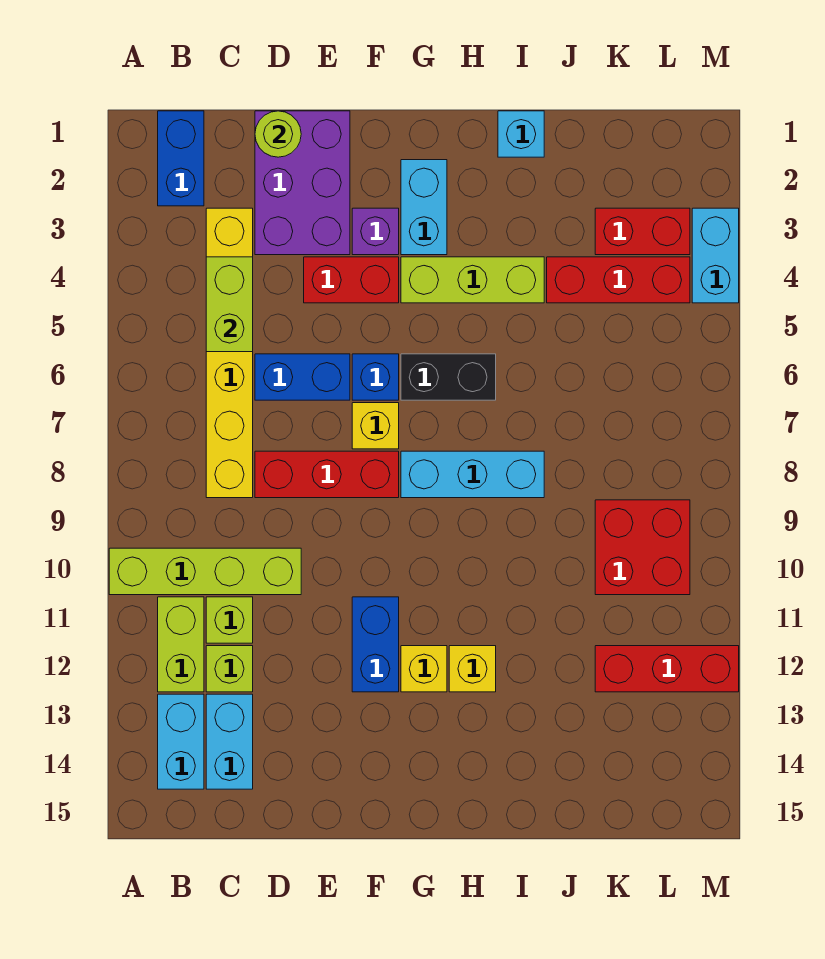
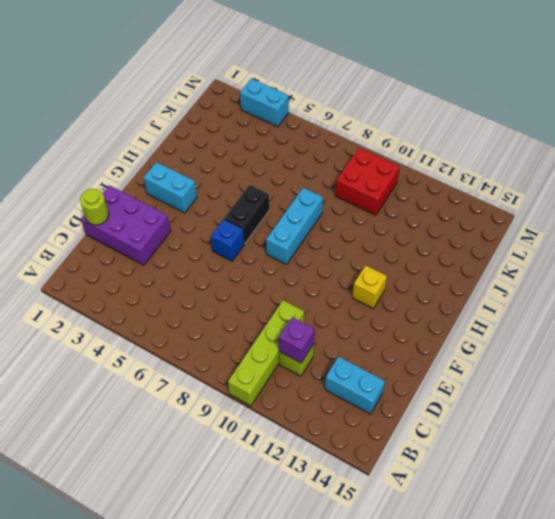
purple 1x1 brick [279,317,315,363] -> purple 1x1 brick moved to [352,208,399,255]
none -> blue 1x2 brick [158,111,204,206]
none -> lime 1x2 brick [158,597,204,692]
none -> cyan 1x2 brick [158,694,204,789]
none -> yellow 1x6 brick [206,208,253,498]

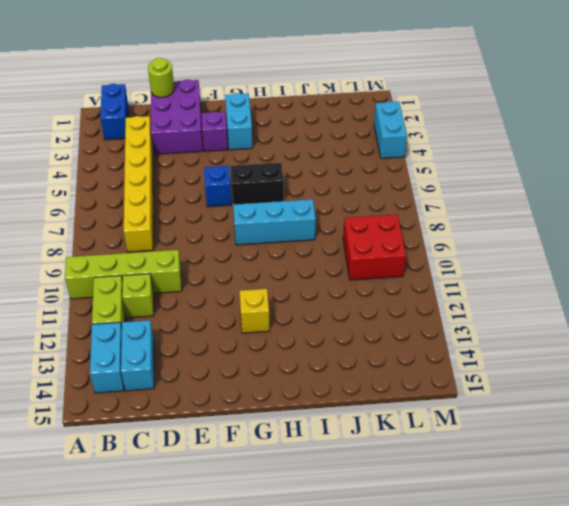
none -> lime 1x1 brick [206,646,253,692]
none -> blue 1x2 brick [255,354,350,400]
none -> red 1x3 brick [255,451,399,498]
none -> red 1x2 brick [304,257,399,303]

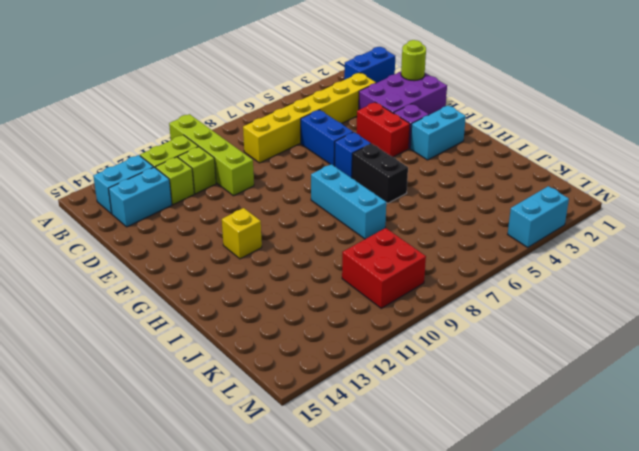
none -> red 1x3 brick [255,451,399,498]
none -> yellow 1x1 brick [352,403,399,449]
none -> blue 1x2 brick [352,597,399,692]
none -> lime 1x3 brick [401,257,544,303]

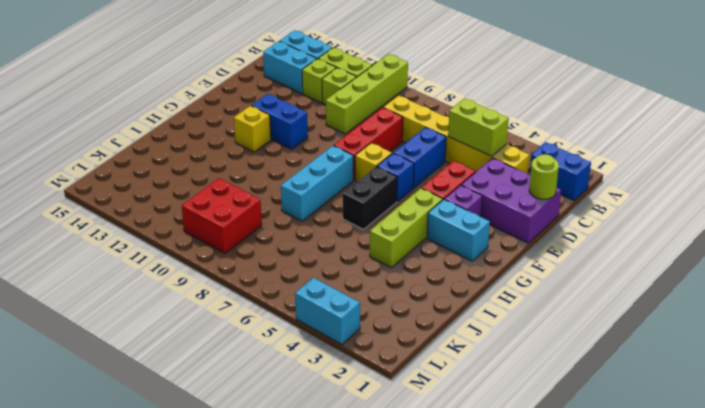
none -> yellow 1x1 brick [449,646,496,692]
none -> cyan 1x1 brick [498,111,544,157]
none -> red 1x3 brick [547,257,690,303]
none -> red 1x2 brick [595,208,690,255]

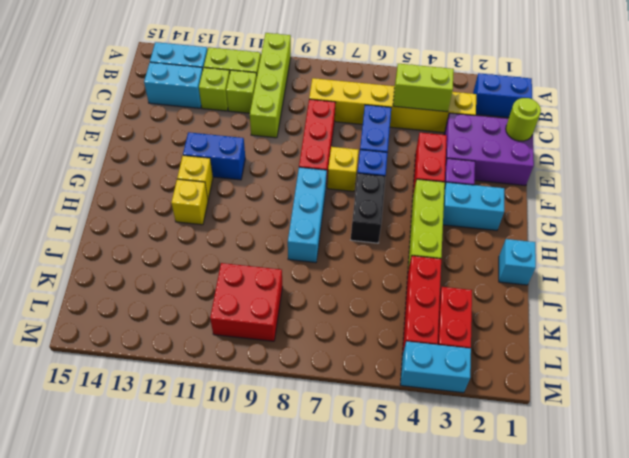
none -> red 1x3 brick [595,646,739,692]

